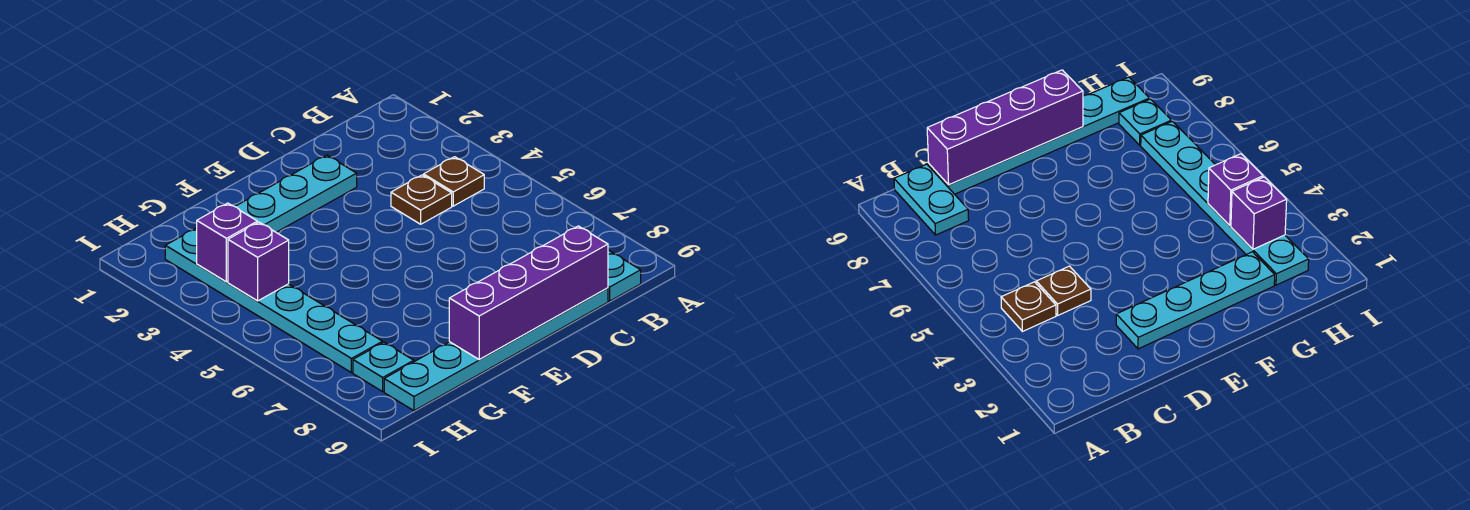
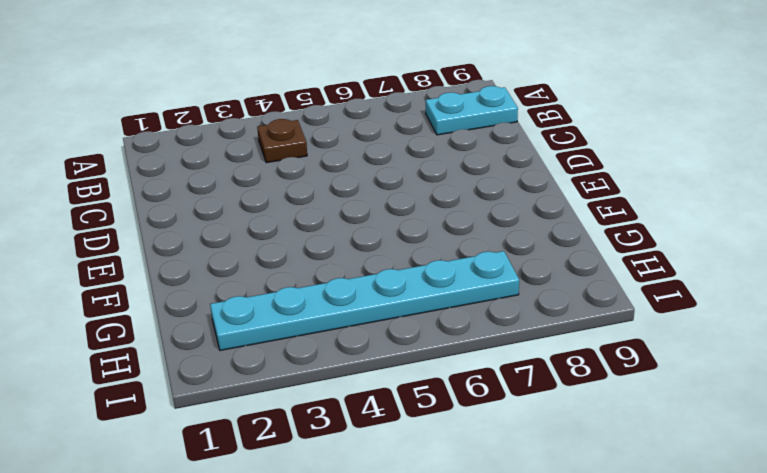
none -> brown 1x1 plate [391,175,452,224]
none -> cyan 1x6 plate [384,288,608,411]

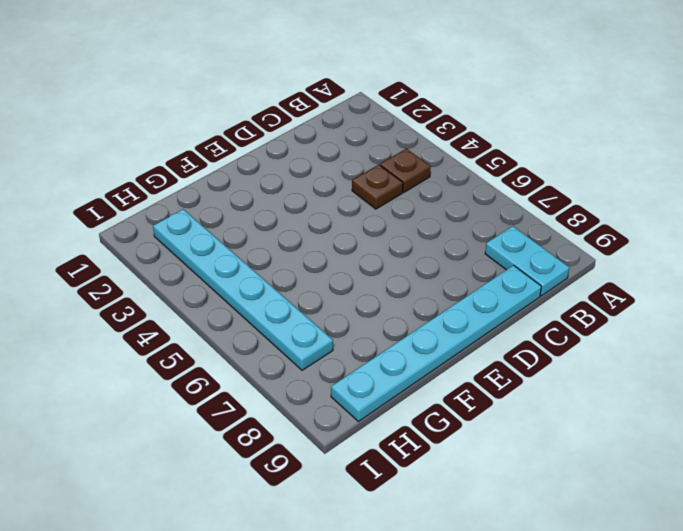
none -> cyan 1x4 plate [235,155,357,232]
none -> cyan 1x1 plate [353,342,414,391]

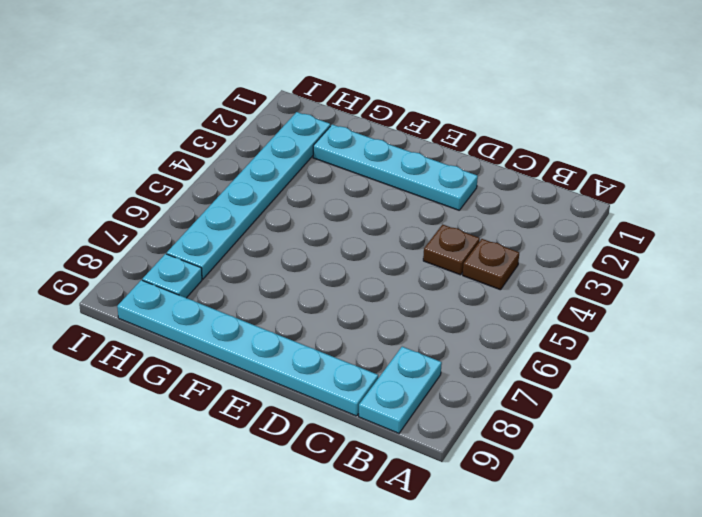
none -> purple 1x4 brick [449,226,608,360]
none -> purple 1x1 brick [197,203,257,282]

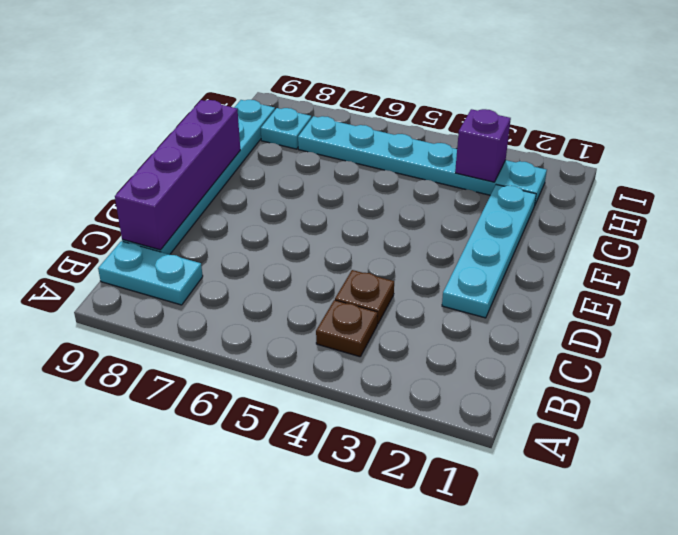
none -> purple 1x1 brick [228,222,289,301]

